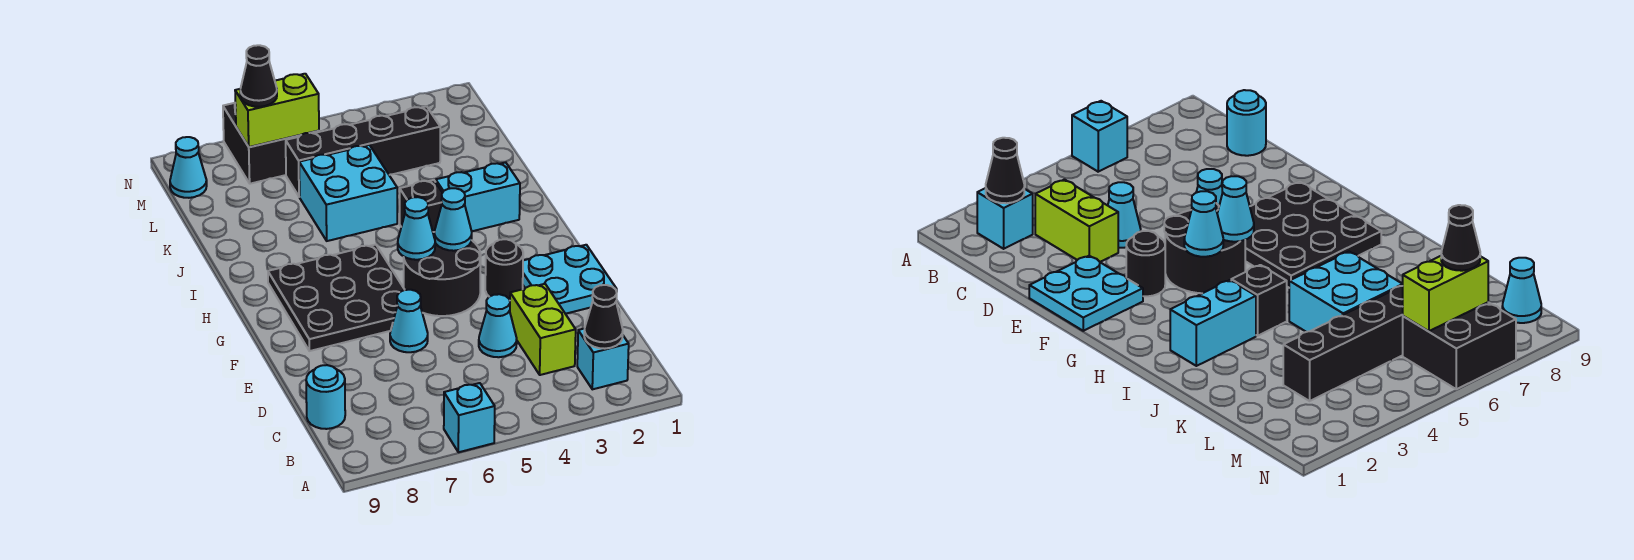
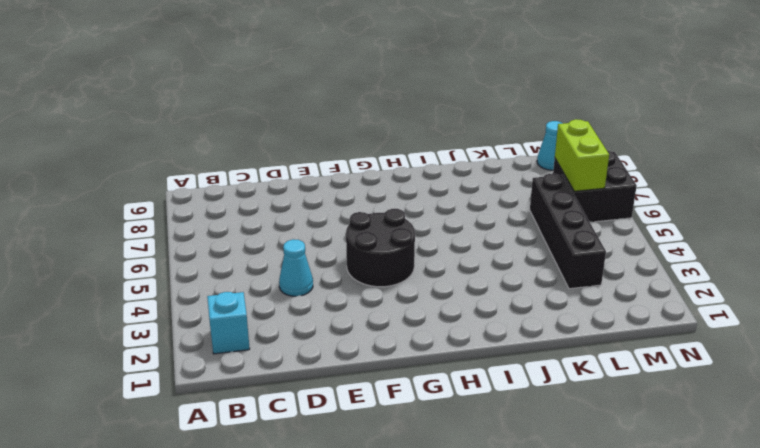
none -> cyan 1x1 brick [444,383,495,452]
none -> lime 1x2 brick [510,284,576,375]
none -> cyan 1x1 round brick [306,365,345,429]

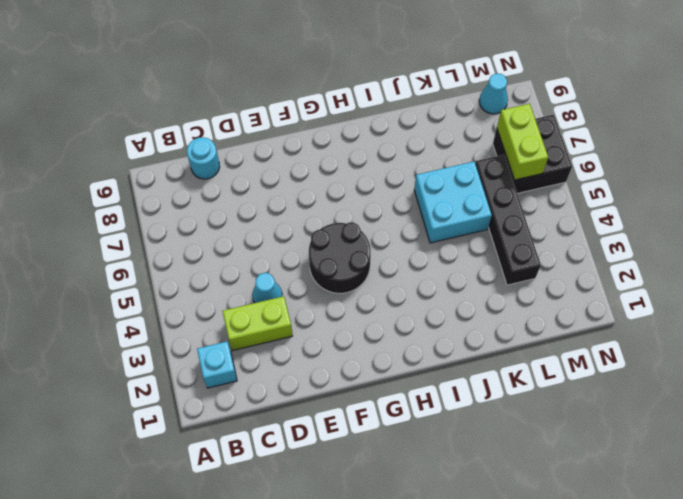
none -> cyan 1x1 brick [444,383,495,452]
none -> cyan 2x2 plate [523,245,617,314]
none -> cyan 1x1 cone [390,290,428,352]

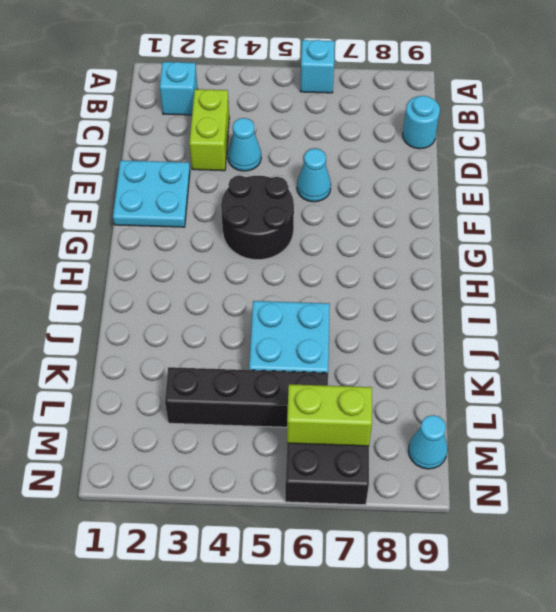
none -> black 1x1 round brick [485,239,523,300]
none -> black 3x3 plate [268,245,405,351]
none -> cyan 1x2 brick [436,162,520,231]

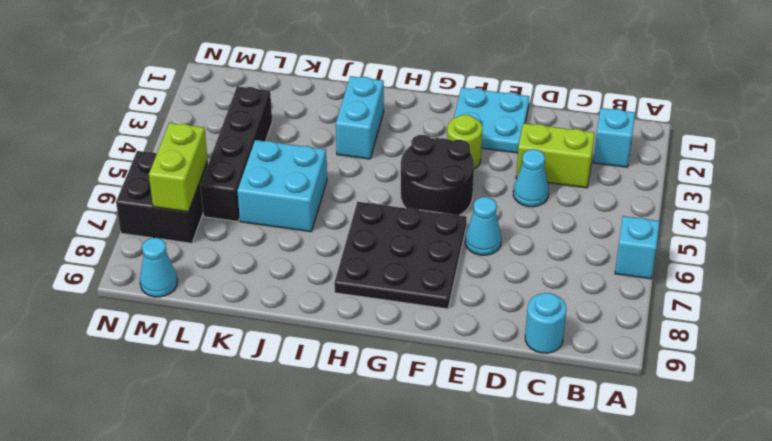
lime 1x1 round brick [447,115,482,169] -> black 1x1 round brick [485,239,523,300]
none -> black 1x1 brick [400,180,442,232]
none -> black 1x1 cone [584,285,623,349]
none -> cyan 1x1 cone [434,188,472,251]

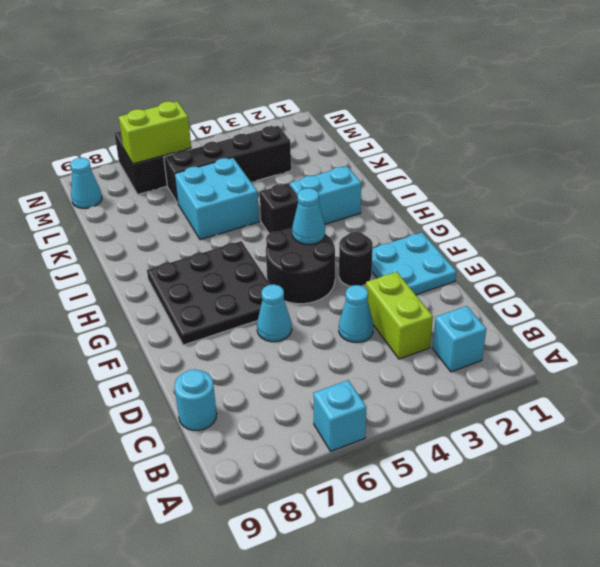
none -> black 1x1 cone [584,285,623,349]
none -> cyan 1x1 cone [398,197,435,260]
none -> black 1x1 cone [240,45,277,107]

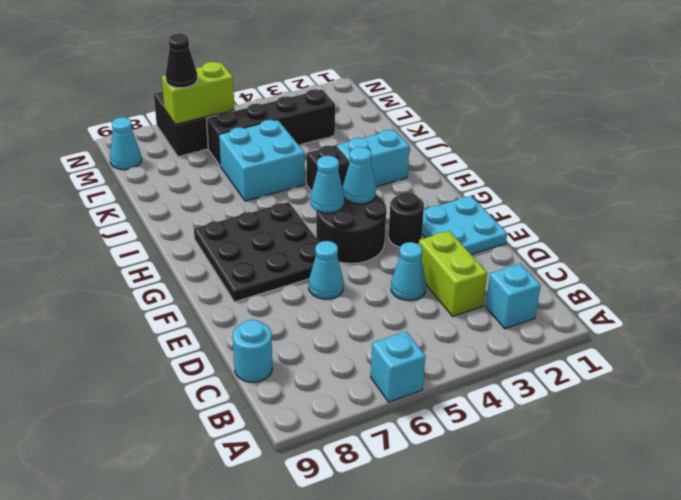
none -> black 1x1 cone [584,285,623,349]

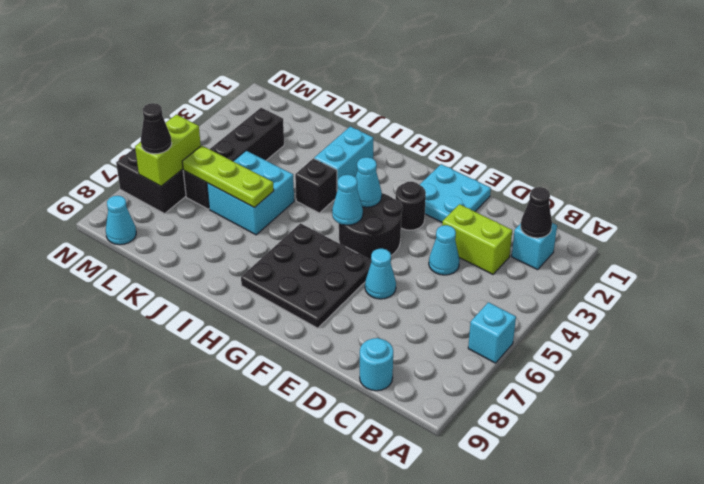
lime 1x3 plate [182,145,274,208] -> none

